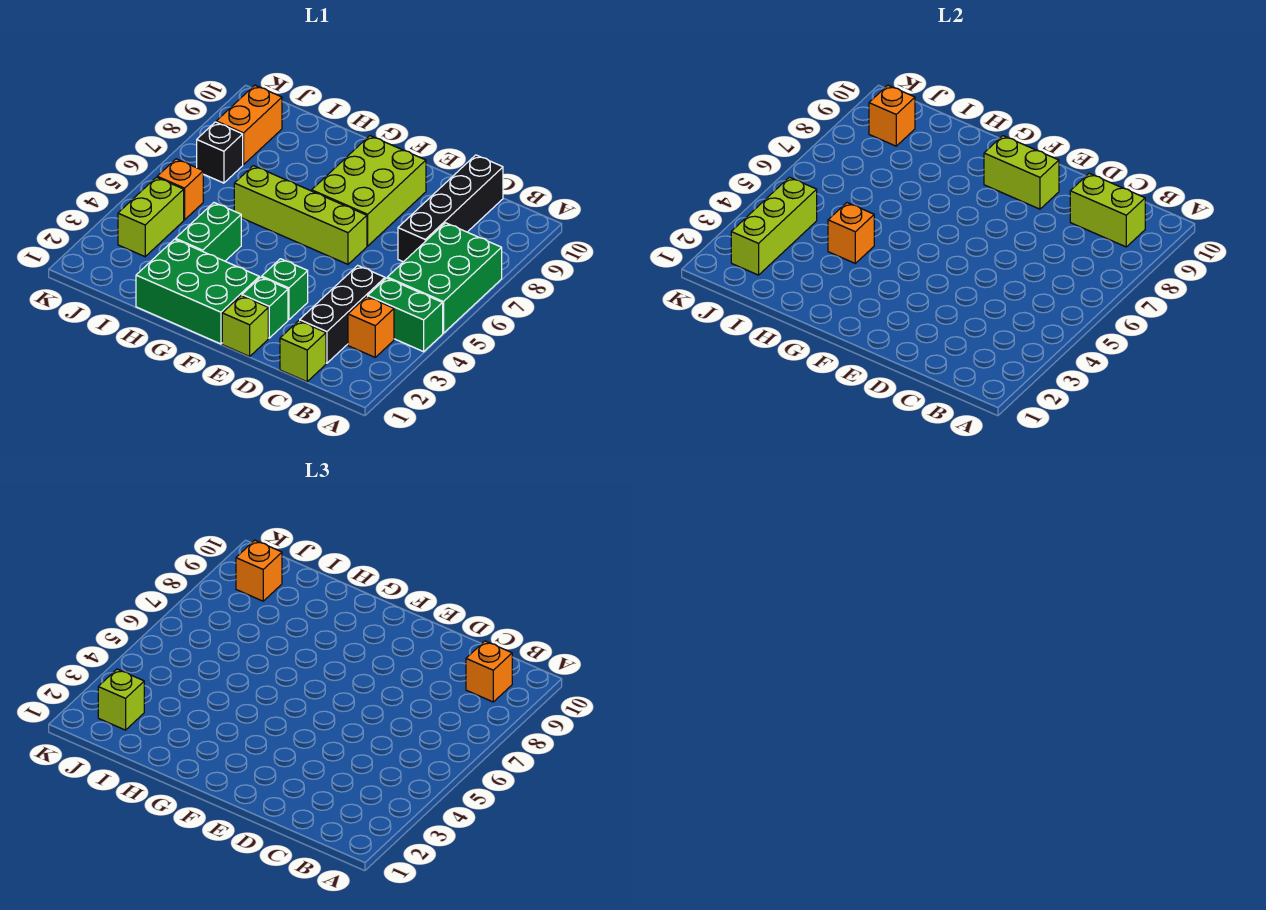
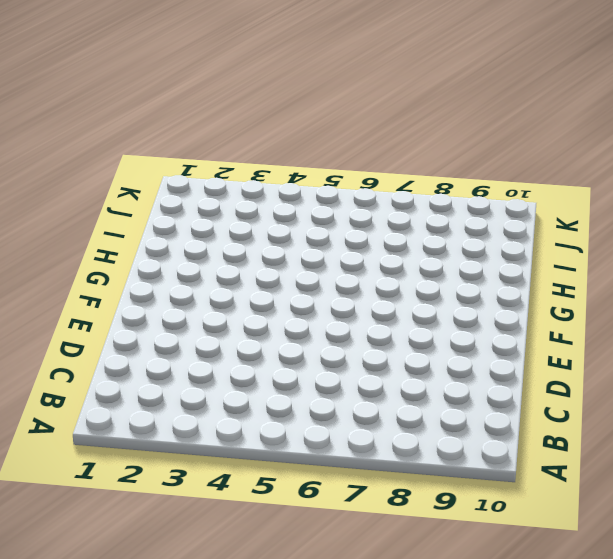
none -> green 1x2 brick [368,278,443,352]
none -> green 2x3 brick [387,223,502,333]
none -> orange 1x1 brick [348,297,394,357]

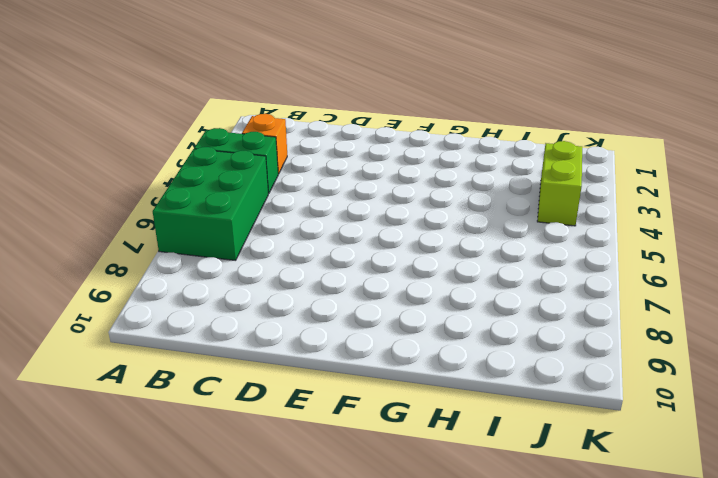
none -> lime 1x1 brick [280,321,326,382]
none -> black 1x3 brick [300,265,385,363]
none -> black 1x4 brick [398,155,503,262]

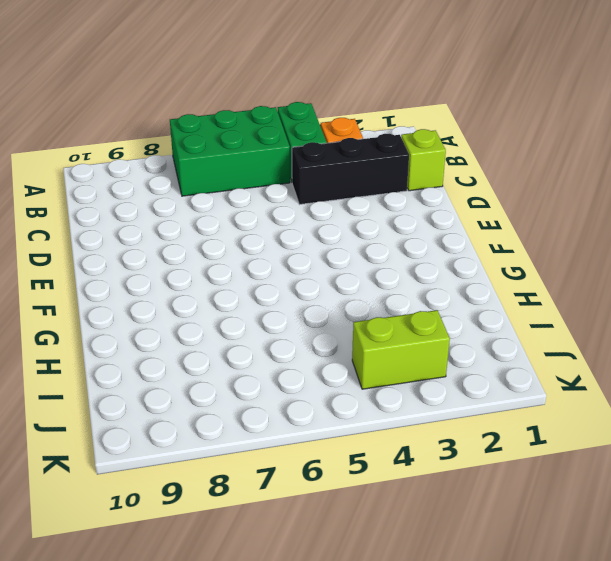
none -> black 1x4 brick [398,155,503,262]
none -> lime 1x1 brick [222,296,268,356]
none -> green 1x1 brick [242,277,288,338]

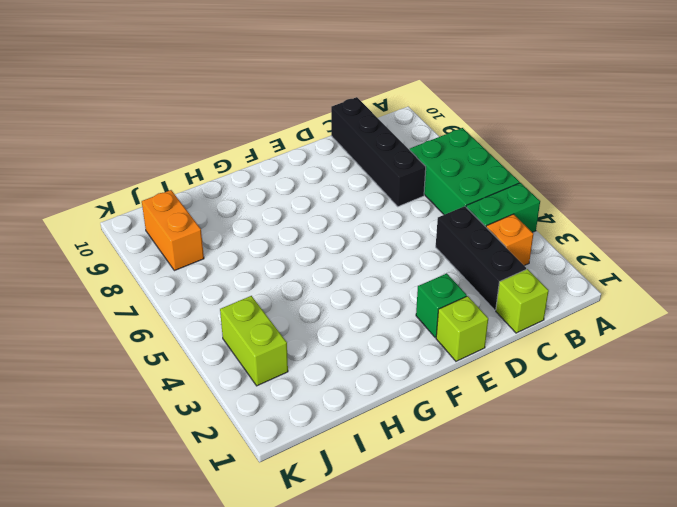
none -> green 1x1 brick [262,259,308,320]
none -> lime 1x4 brick [234,166,367,264]
none -> lime 2x3 brick [312,136,426,246]

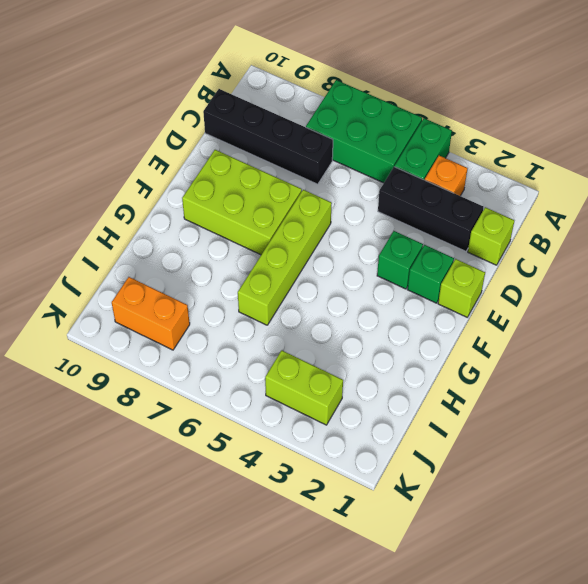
none -> green 2x3 brick [136,239,259,344]
none -> green 1x2 brick [175,203,241,261]
none -> orange 1x1 brick [157,159,203,220]

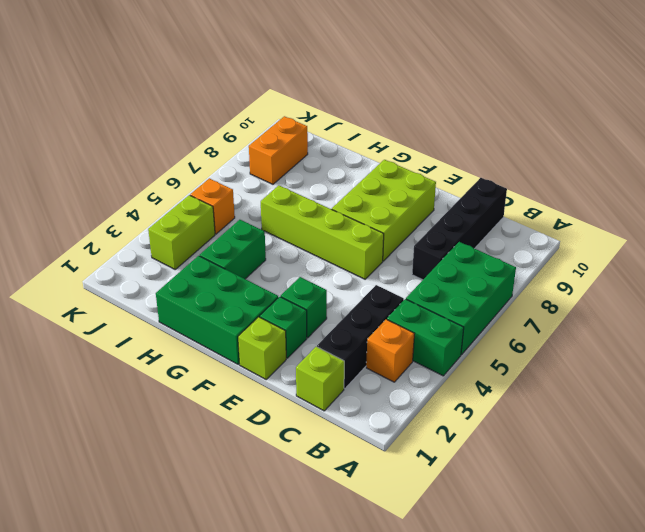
none -> black 1x1 brick [197,122,243,183]
none -> lime 1x2 brick [1070,173,1145,247]
none -> lime 1x2 brick [984,136,1059,209]

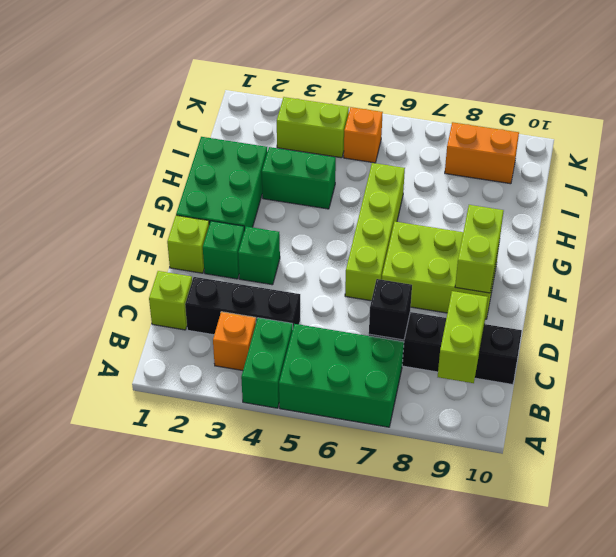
black 1x1 brick [369,279,412,340] -> black 1x1 brick moved to [197,122,243,183]
none -> orange 1x1 brick [828,203,874,263]
none -> lime 1x3 brick [731,177,817,275]
none -> orange 1x1 brick [869,85,915,146]

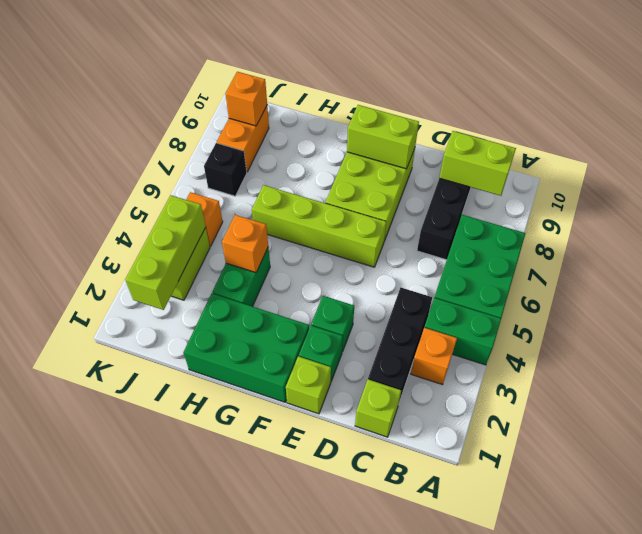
none -> orange 1x1 brick [466,641,512,702]
none -> lime 1x1 brick [98,669,144,730]
none -> orange 1x1 brick [236,540,282,601]

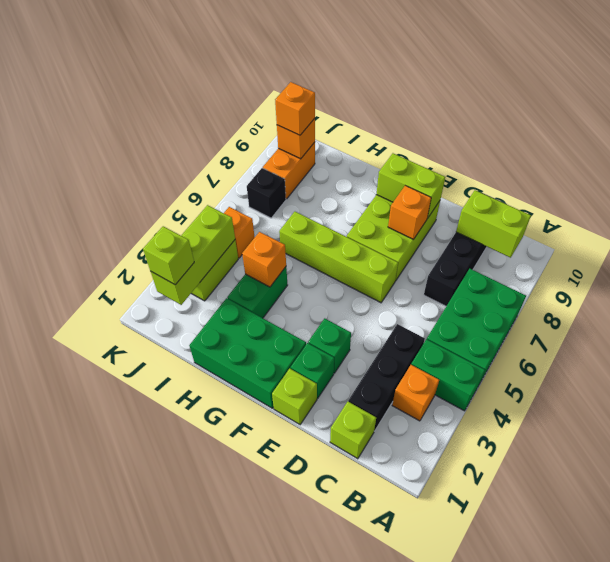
orange 1x1 brick [388,186,431,240] -> orange 1x1 brick moved to [466,641,512,702]

